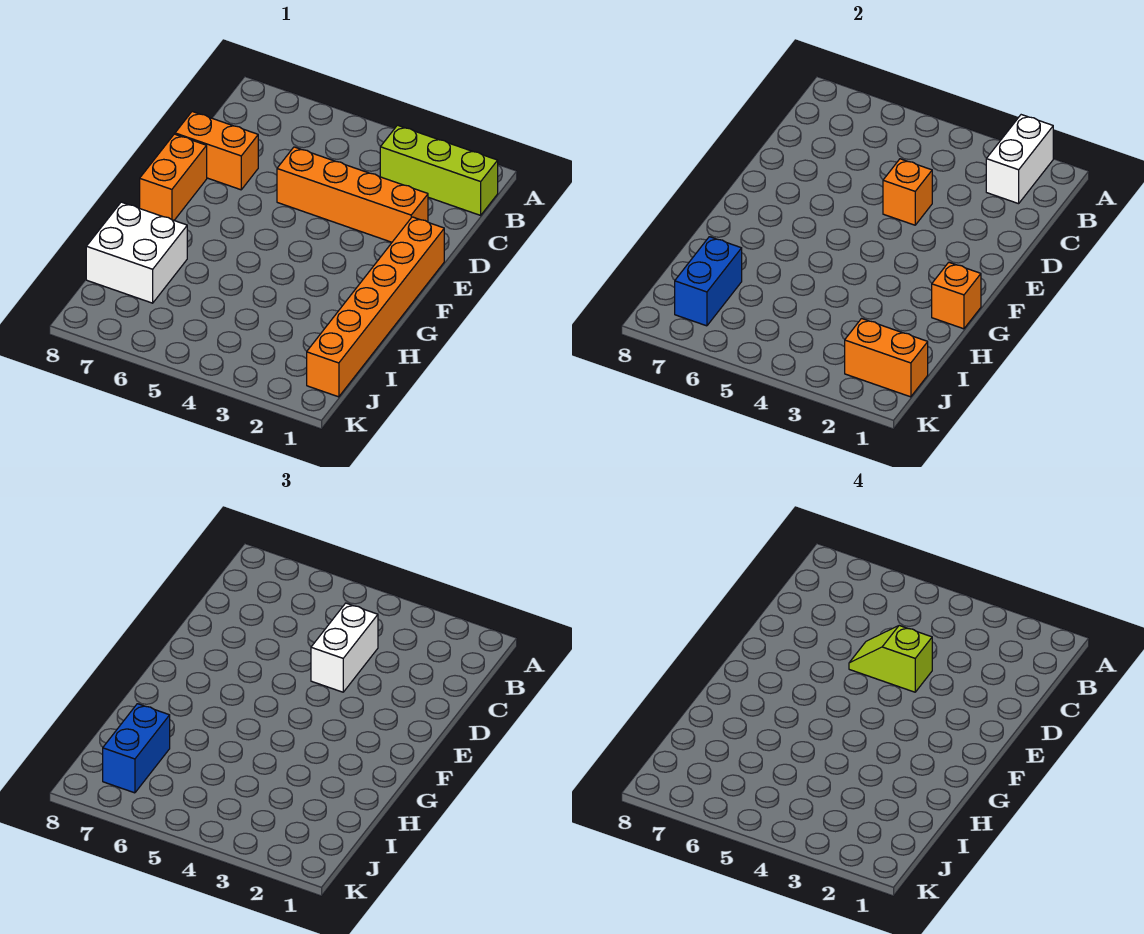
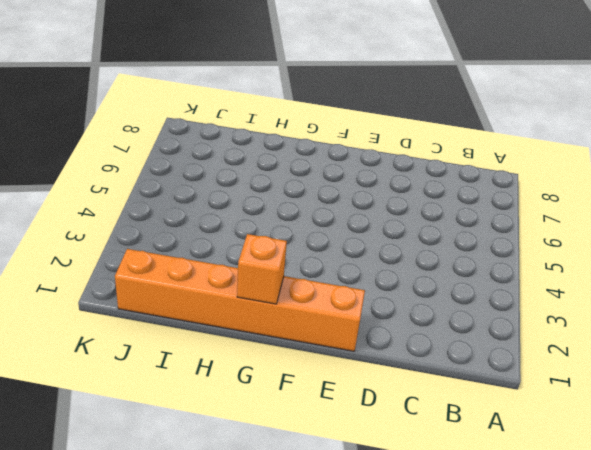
none -> lime 1x3 brick [380,125,498,215]
none -> orange 1x4 brick [277,147,428,242]
none -> orange 1x2 brick [175,112,258,190]

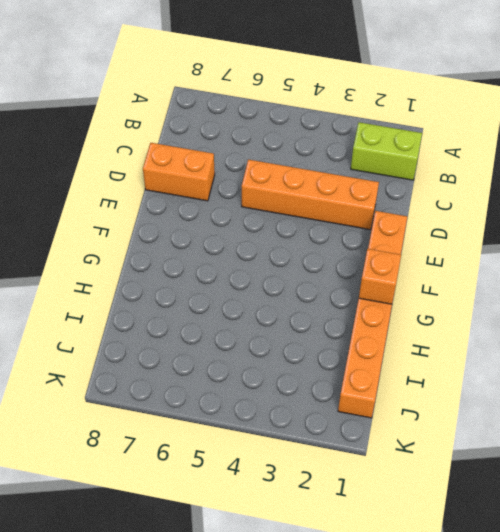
lime 1x2 brick [351,122,422,180] -> lime 1x3 brick [380,125,498,215]
none -> orange 1x2 brick [140,134,207,220]
none -> white 2x2 brick [86,202,187,303]
none -> white 1x2 brick [986,115,1053,204]

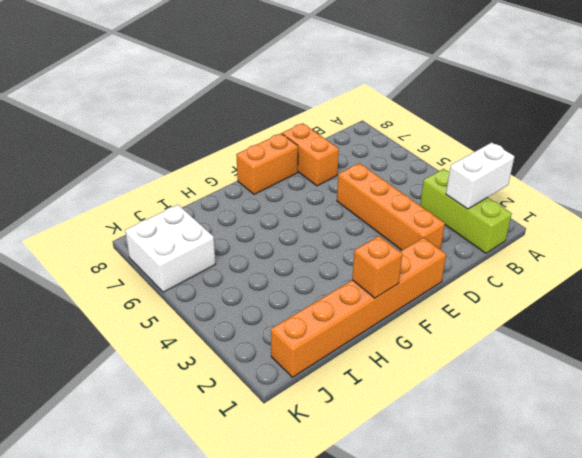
white 2x2 brick [125,205,215,292] -> white 2x2 brick moved to [86,202,187,303]
none -> orange 1x1 brick [883,159,932,225]
none -> blue 1x2 brick [675,237,742,326]
none -> orange 1x2 brick [845,319,928,397]

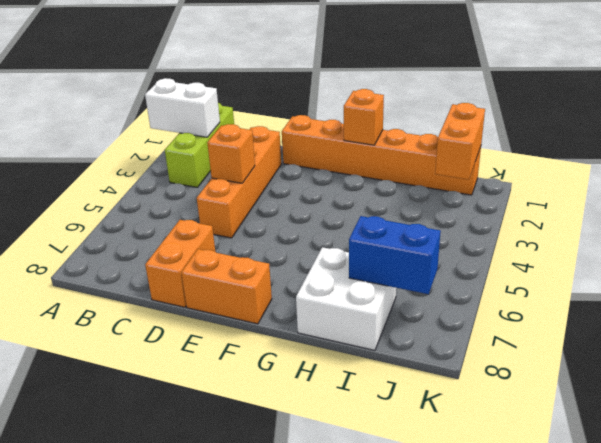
none -> white 1x2 brick [311,603,378,692]
none -> blue 1x2 brick [103,704,170,793]
none -> lime 1x2 slope [849,626,932,692]

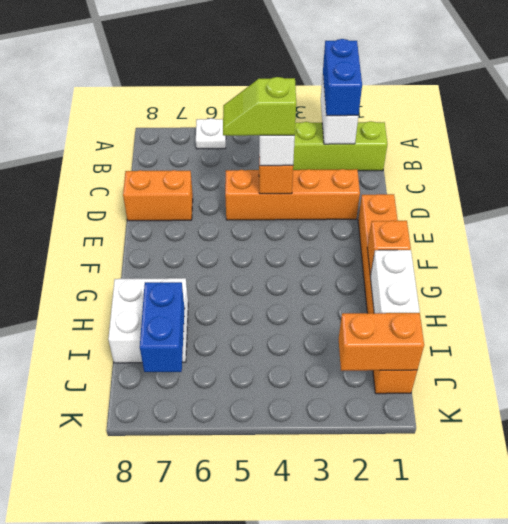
blue 1x2 brick [323,39,362,116] -> blue 1x2 brick moved to [103,704,170,793]
white 1x1 plate [196,118,226,149] -> none
white 1x2 brick [370,250,419,313] -> none
none -> orange 1x2 brick [140,134,207,220]

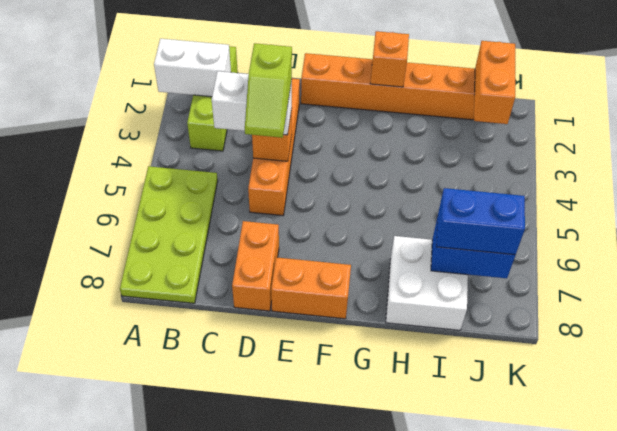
lime 2x4 plate [120,166,218,303] -> none

